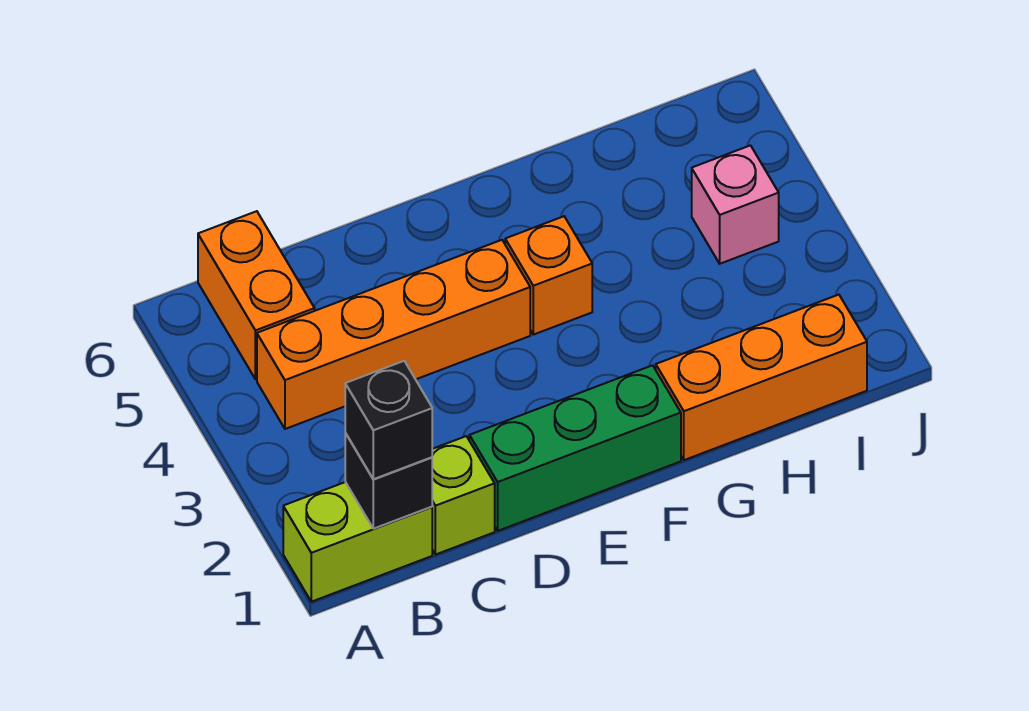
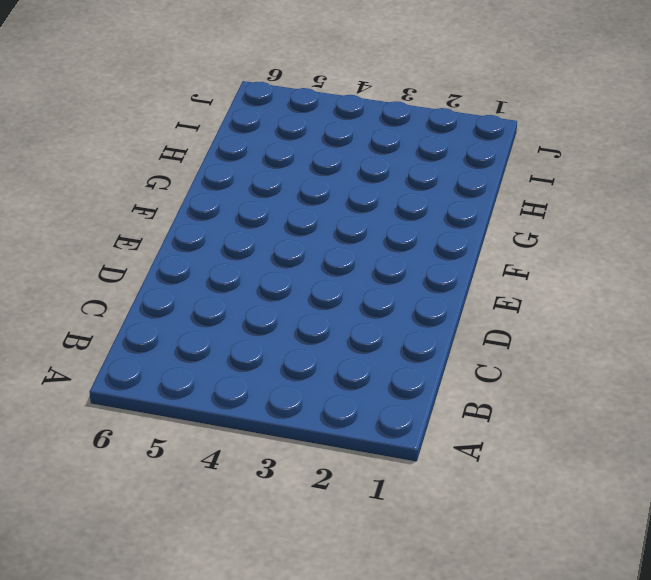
none -> lime 1x2 brick [283,482,432,602]
none -> orange 1x4 brick [257,240,530,429]

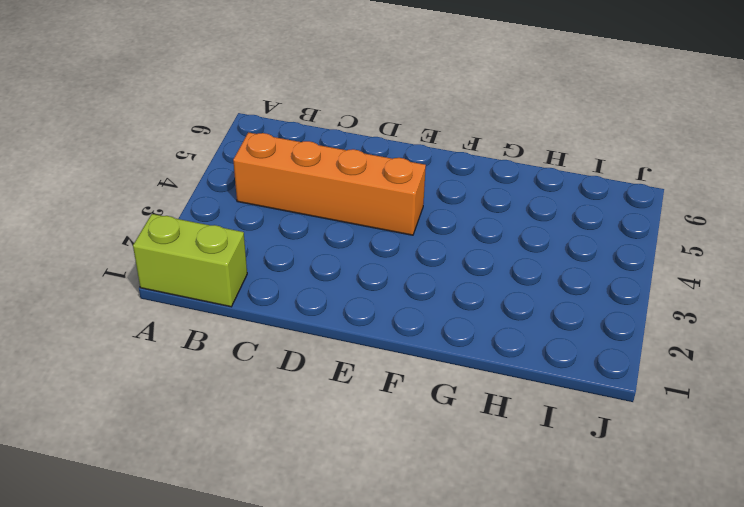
none -> orange 1x2 brick [198,211,315,379]
none -> lime 1x1 brick [432,436,495,555]

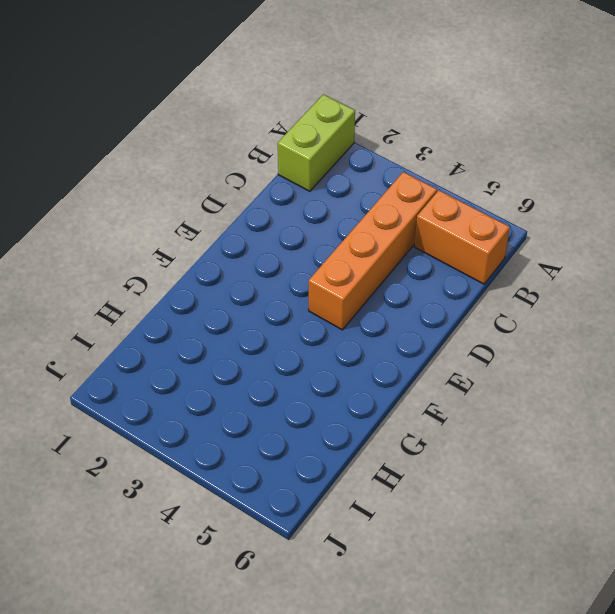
none -> lime 1x1 brick [432,436,495,555]
none -> green 1x3 brick [469,365,681,531]

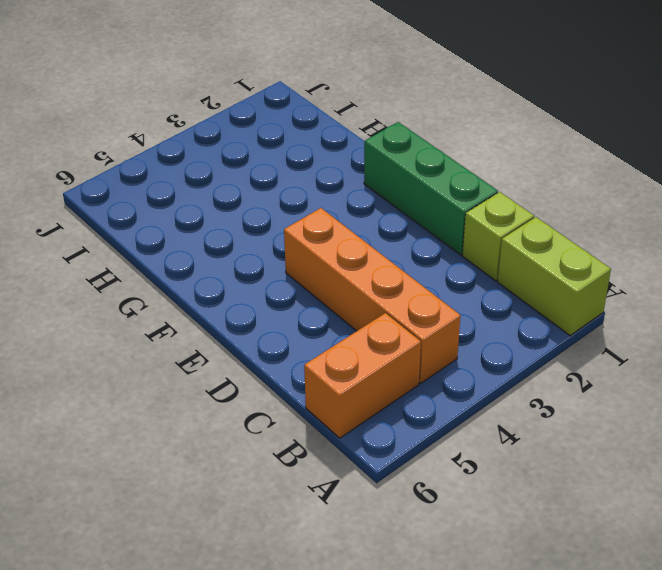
none -> orange 1x1 brick [505,216,592,335]
none -> orange 1x3 brick [656,295,867,460]

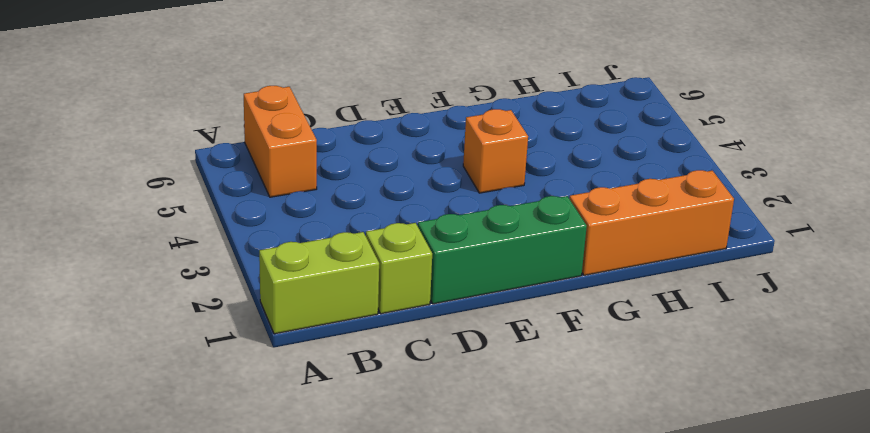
none -> orange 1x4 brick [257,240,530,429]
none -> pink 1x1 brick [692,145,779,264]

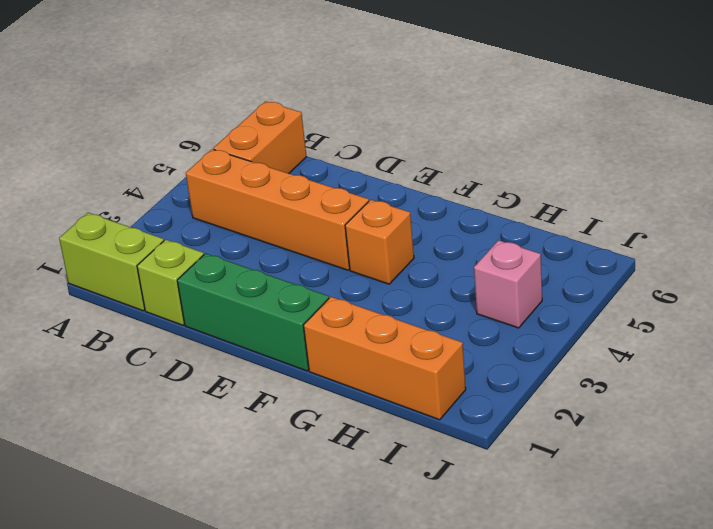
none -> black 1x1 brick [345,433,432,529]
none -> black 1x1 brick [345,361,432,479]

